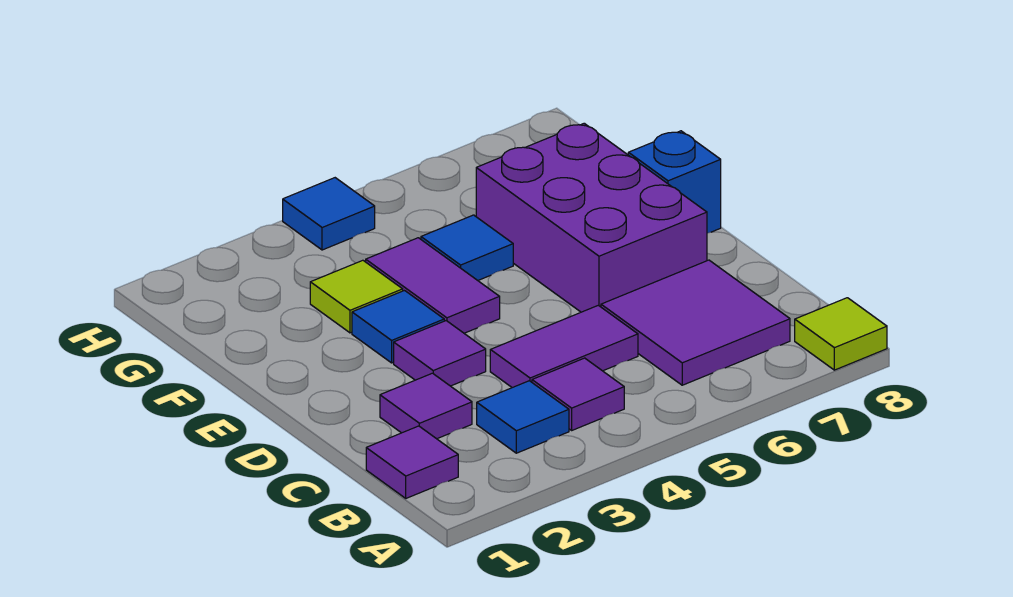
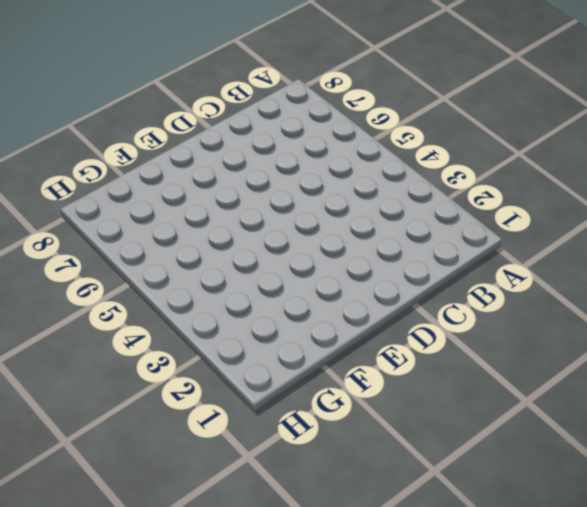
none -> lime 1x1 tile [795,298,887,370]
none -> purple 1x1 tile [366,426,458,498]
none -> blue 1x1 tile [477,381,569,453]

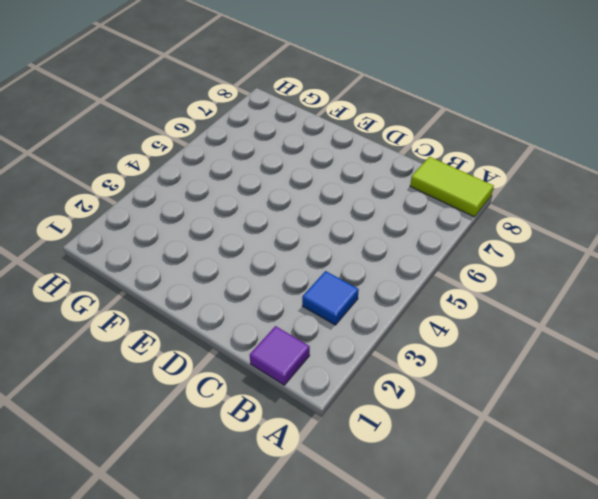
lime 1x2 tile [410,157,494,217] -> lime 1x1 tile [795,298,887,370]
none -> purple 1x1 tile [532,358,624,430]
none -> purple 2x2 tile [601,260,790,385]
none -> purple 1x1 tile [380,373,472,439]

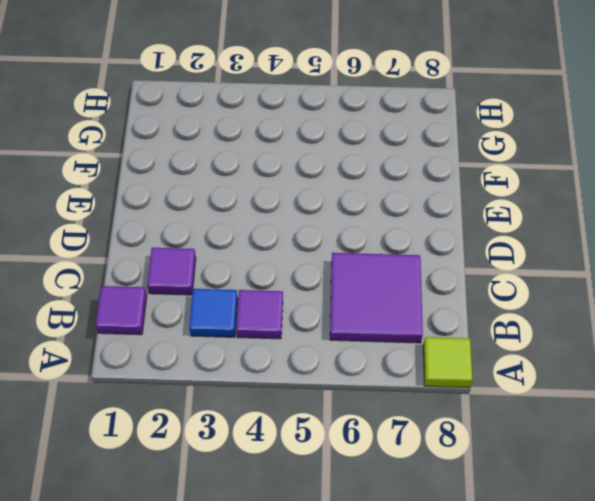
none -> purple 1x2 tile [490,305,638,388]
none -> purple 1x1 tile [394,321,486,386]
none -> purple 2x3 brick [476,123,707,312]

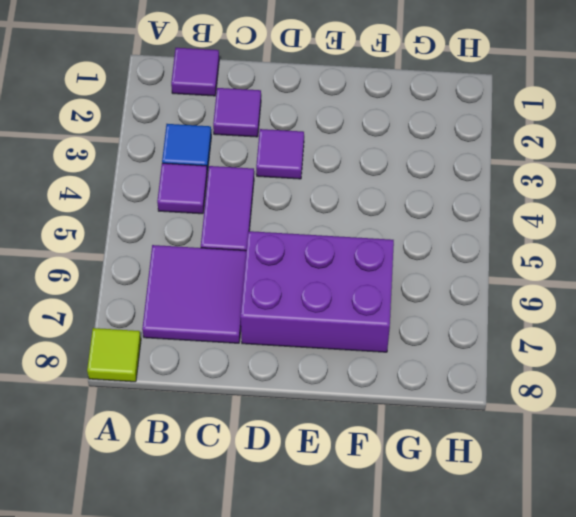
none -> blue 1x1 tile [352,291,444,363]
none -> purple 1x2 tile [366,238,500,333]
none -> blue 1x1 brick [628,131,721,233]

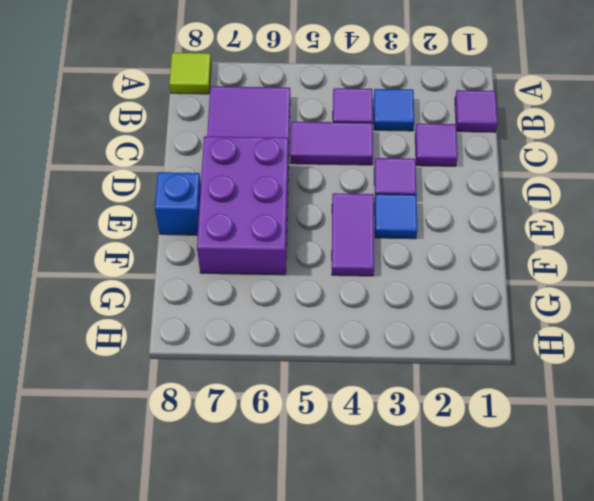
none -> lime 1x1 tile [310,260,403,333]
none -> blue 1x1 tile [421,215,513,280]
none -> blue 1x1 tile [283,178,375,250]

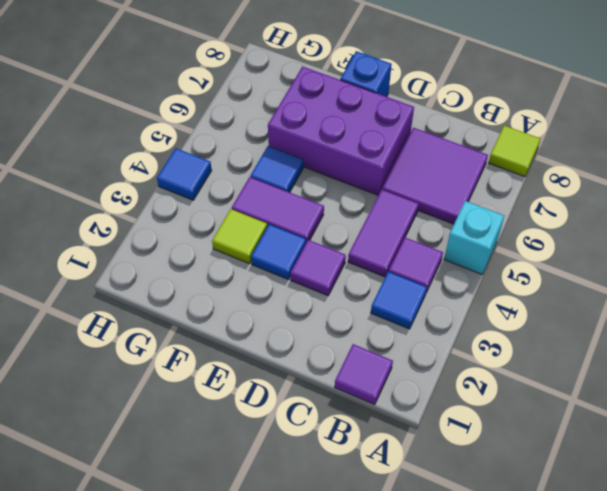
cyan 1x1 brick [444,201,504,275] -> none
none -> purple 1x1 tile [380,373,472,439]

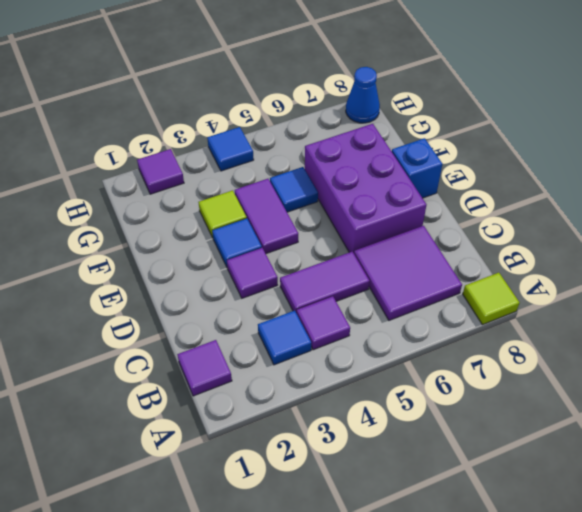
purple 1x1 tile [137,149,184,194] -> purple 1x1 tile moved to [380,373,472,439]
blue 1x1 cone [346,67,380,123] -> none

